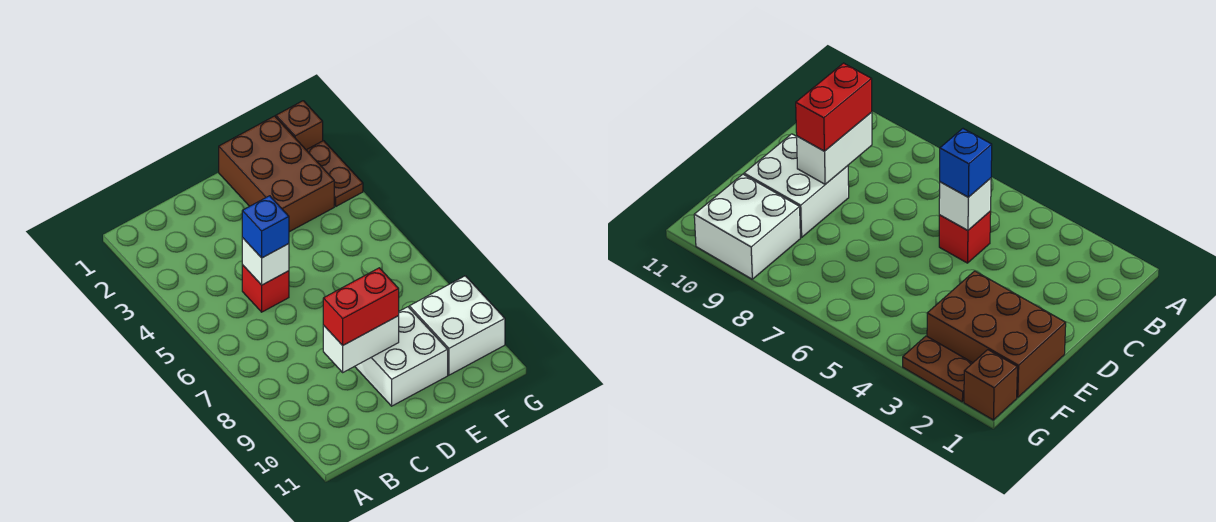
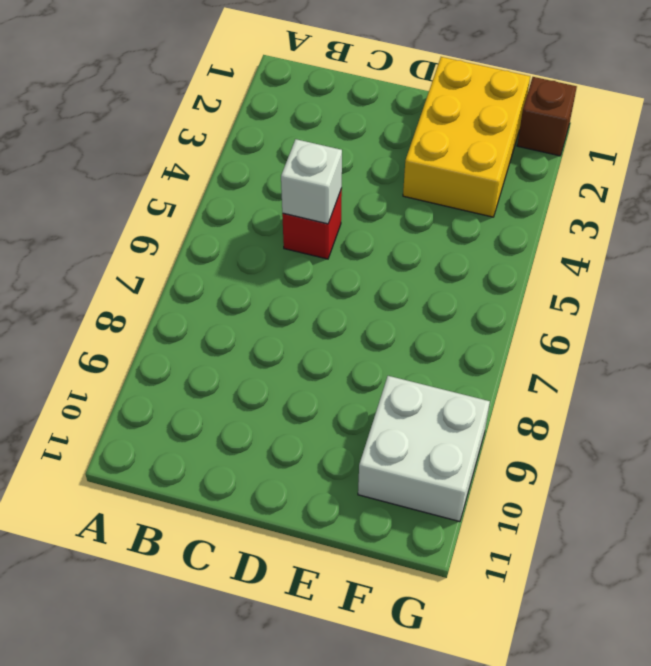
yellow 2x3 brick [403,57,530,217] -> brown 2x3 brick [219,116,334,232]
none -> white 2x2 brick [355,307,448,406]
none -> brown 1x2 plate [307,141,363,206]

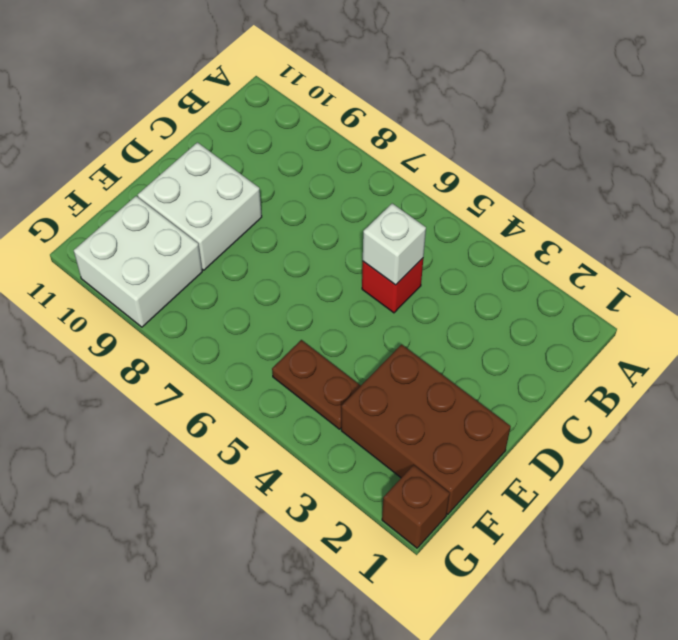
brown 1x2 plate [272,340,361,429] -> brown 1x2 plate moved to [307,141,363,206]
none -> white 1x2 brick [323,316,399,372]
none -> blue 1x1 brick [242,196,289,258]

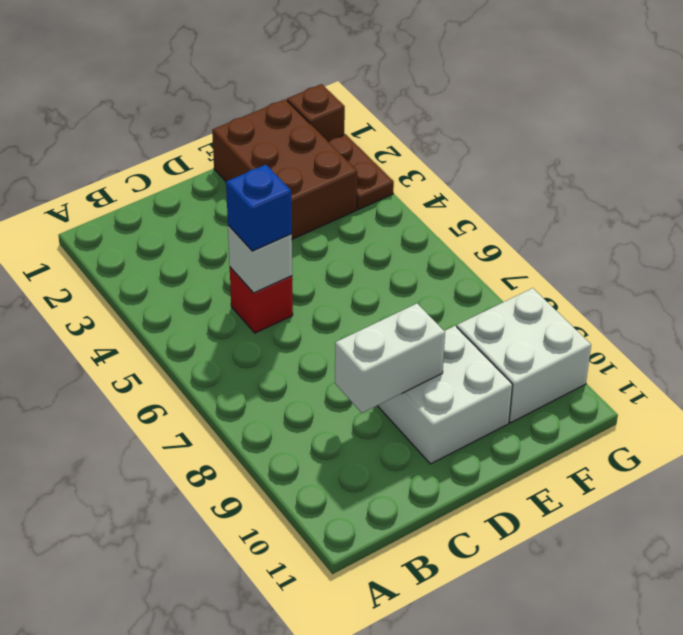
none -> red 1x2 brick [323,268,399,345]

